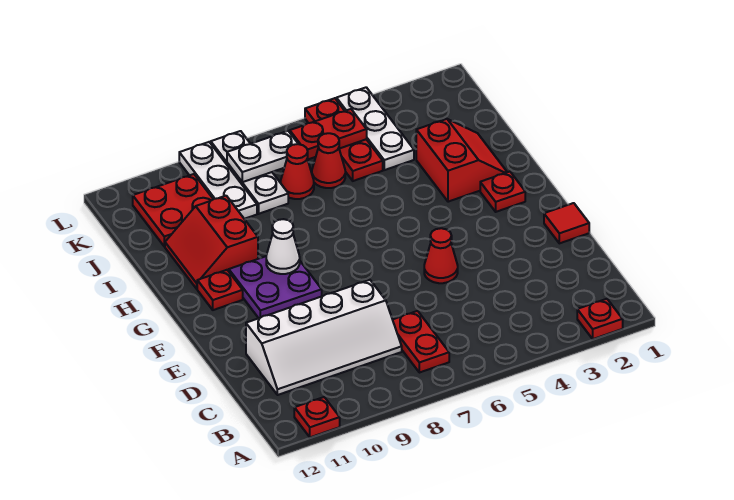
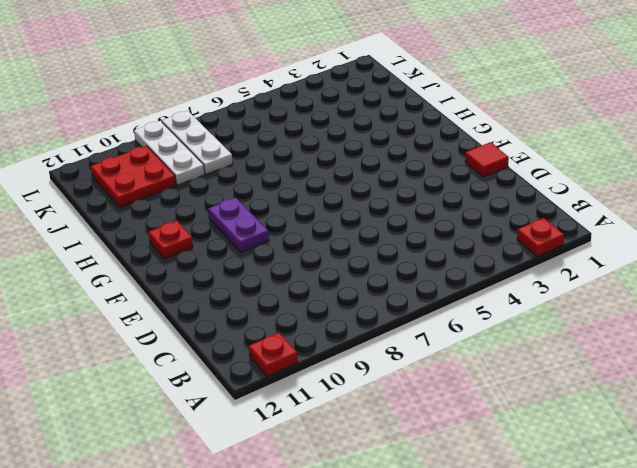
purple 1x2 plate [208,198,269,252] -> purple 2x2 plate [229,256,322,318]
none -> red 1x2 plate [393,311,449,373]
none -> white 2x4 slope [246,280,402,395]
none -> red 1x1 cone [424,228,458,283]

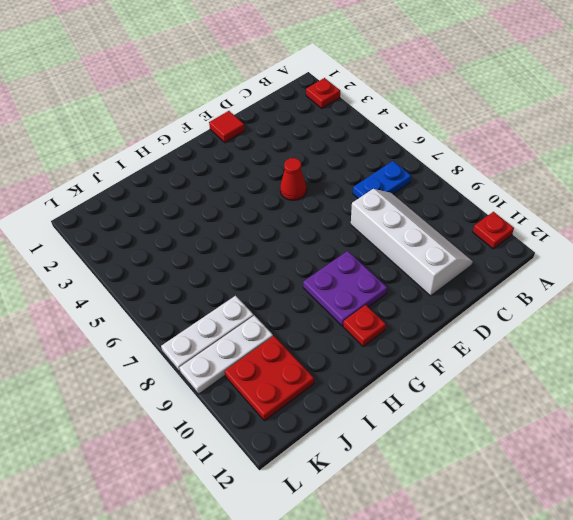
blue 1x2 plate [353,161,411,198] -> red 1x2 plate [393,311,449,373]
none -> red 1x1 plate [480,172,525,212]
none -> red 2x2 slope [416,119,507,202]
none -> red 2x2 slope [165,196,258,289]

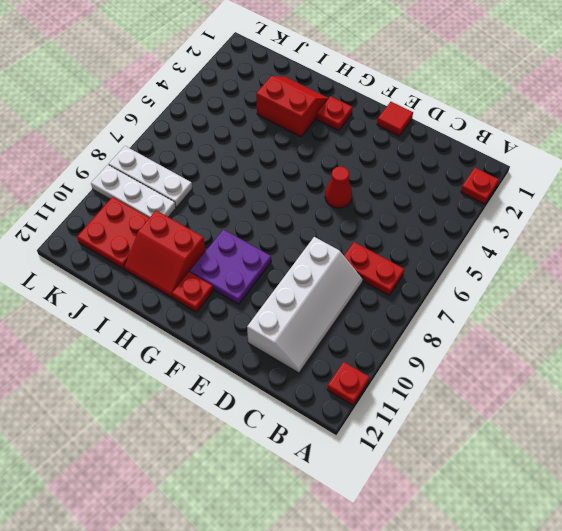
none -> white 1x3 plate [336,87,414,170]
none -> red 1x3 plate [305,98,383,181]
none -> red 1x1 cone [312,133,345,188]

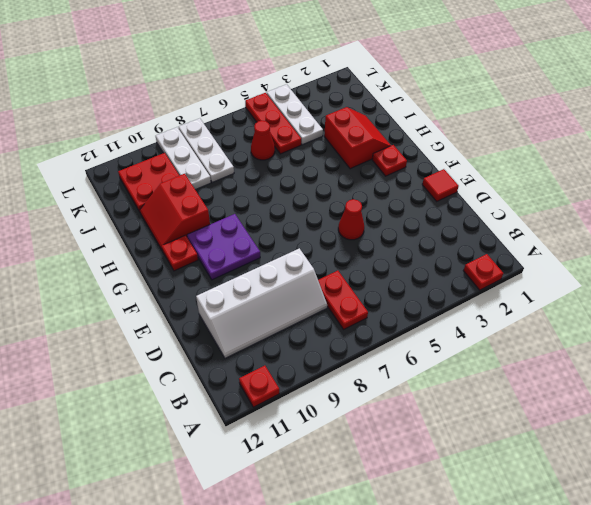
none -> red 1x1 cone [281,144,314,199]
none -> white 1x1 cone [266,219,300,274]
none -> red 1x2 plate [290,109,367,159]

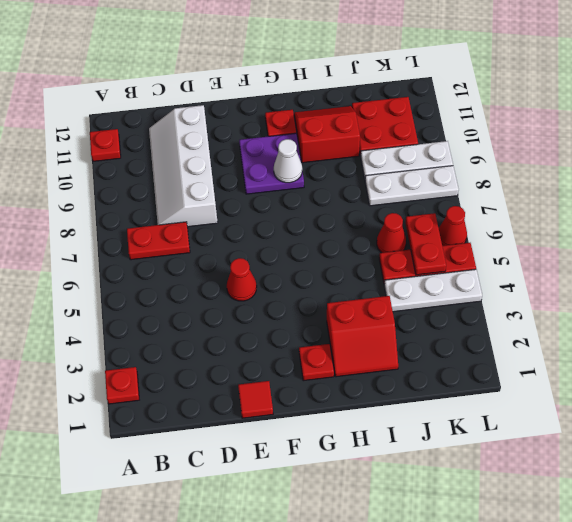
red 1x1 cone [439,206,467,246] -> red 1x1 cone moved to [281,144,314,199]
none -> white 1x2 plate [227,131,298,182]

